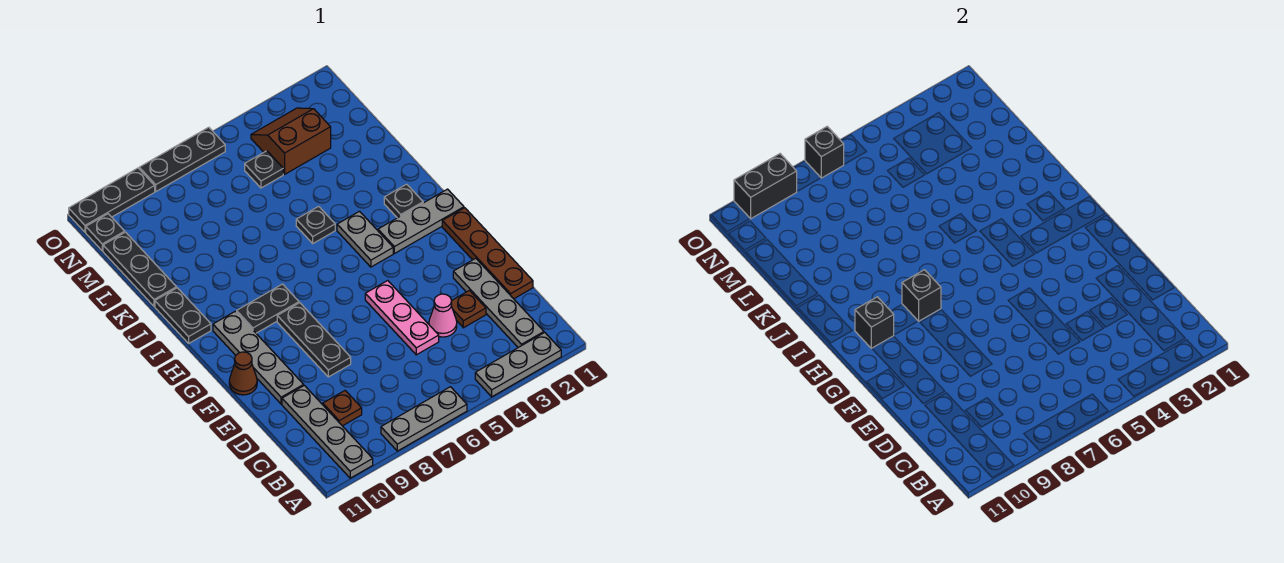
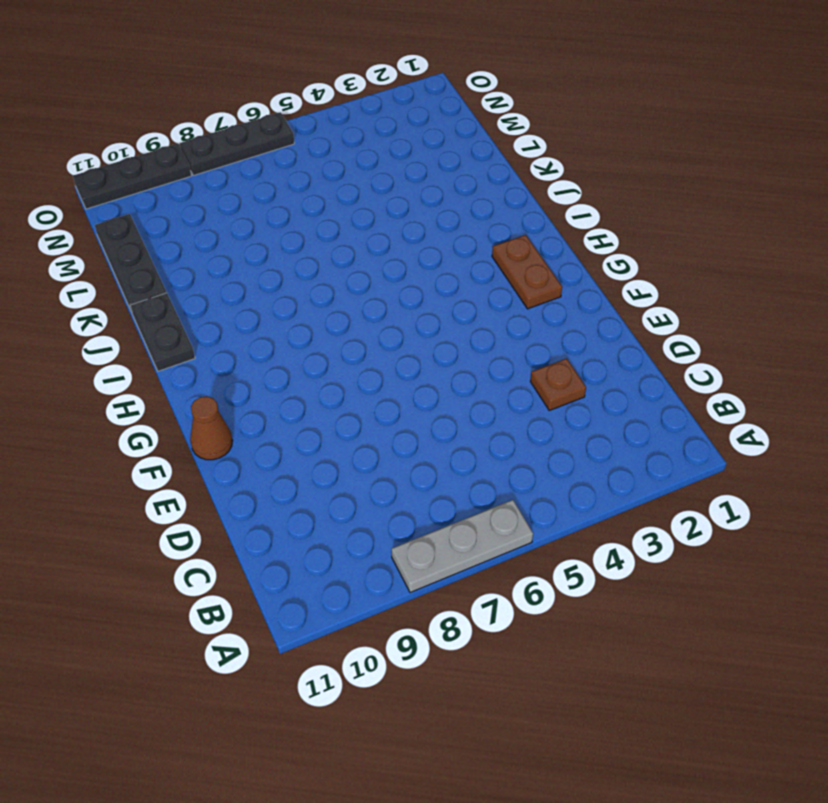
brown 1x2 plate [492,235,562,309] -> grey 1x3 plate [378,189,464,254]
none -> grey 1x3 plate [475,333,561,397]
none -> grey 1x4 plate [282,385,373,478]
none -> grey 1x4 plate [453,258,544,347]

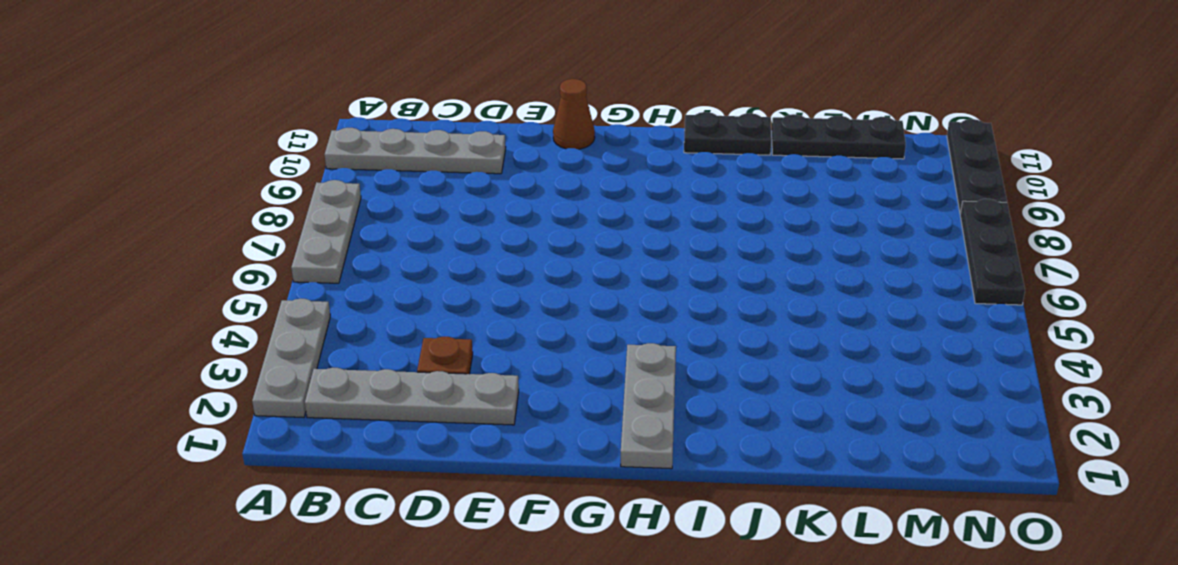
none -> brown 1x1 plate [323,391,362,426]
none -> brown 1x4 plate [442,208,533,299]
none -> pink 1x1 cone [429,294,457,337]

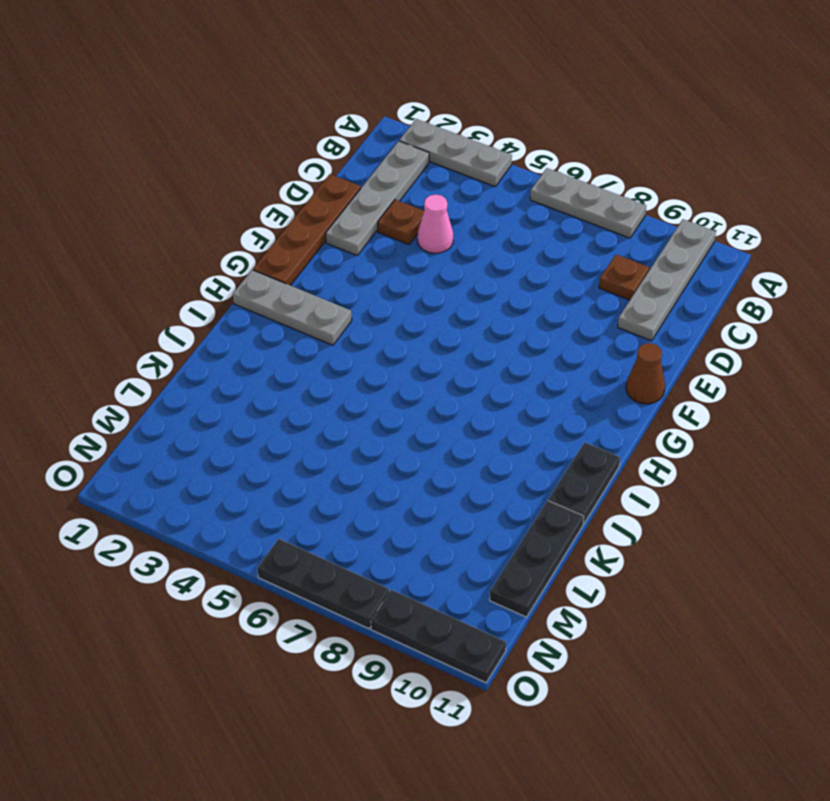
none -> pink 1x3 plate [365,281,439,355]
none -> black 1x3 plate [277,303,351,377]
none -> grey 1x4 plate [213,311,304,404]

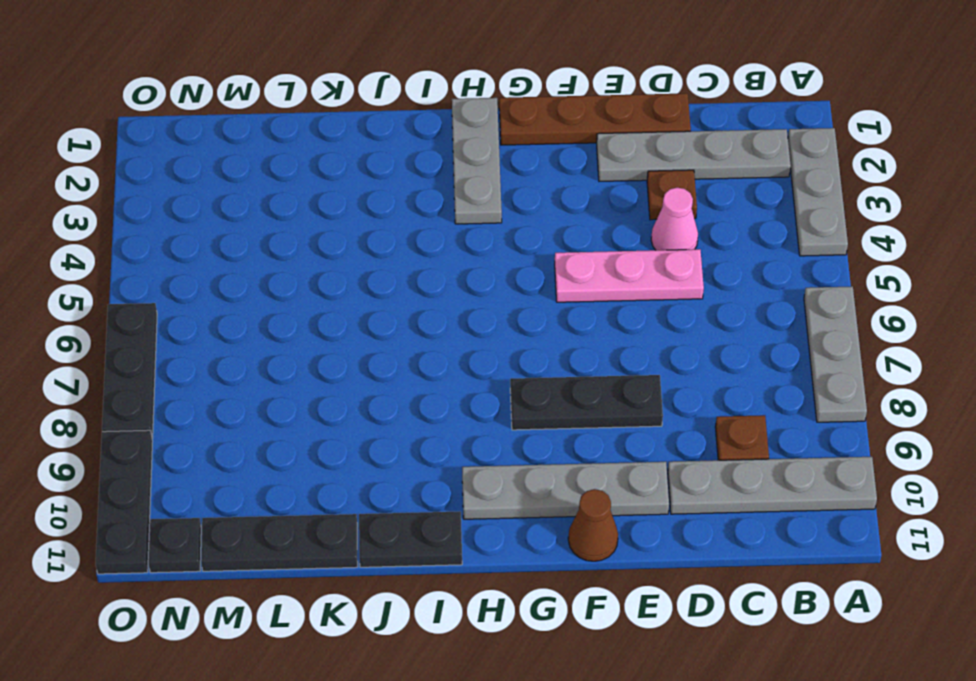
none -> grey 1x2 plate [337,211,393,267]
none -> black 1x2 plate [237,284,299,333]
none -> black 1x1 plate [384,184,423,218]

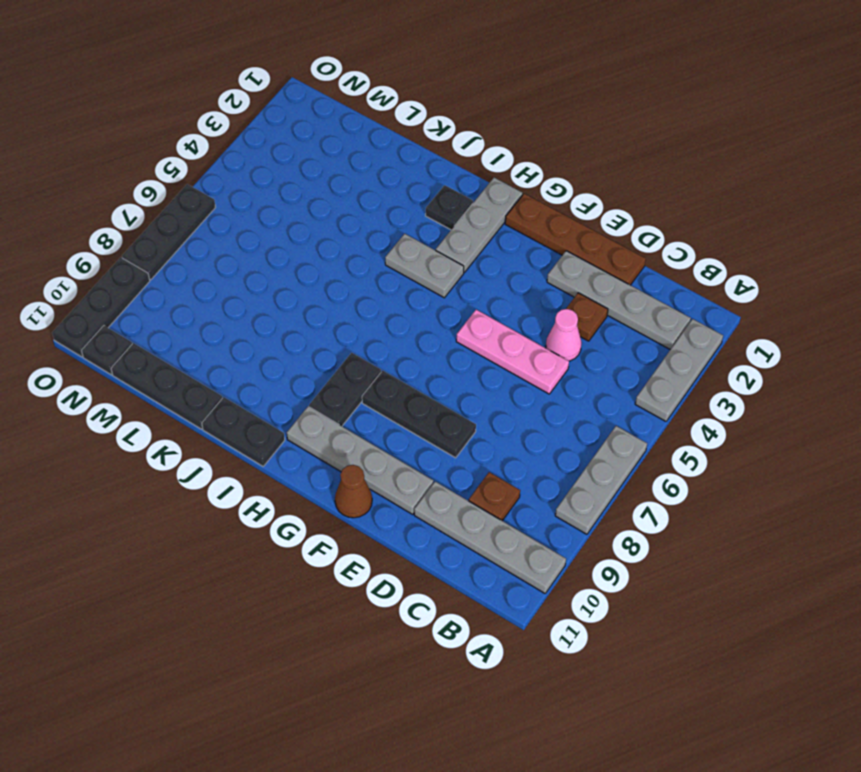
none -> black 1x1 plate [296,206,335,243]
none -> brown 2x2 slope [251,108,331,174]
none -> black 1x1 plate [245,151,283,188]

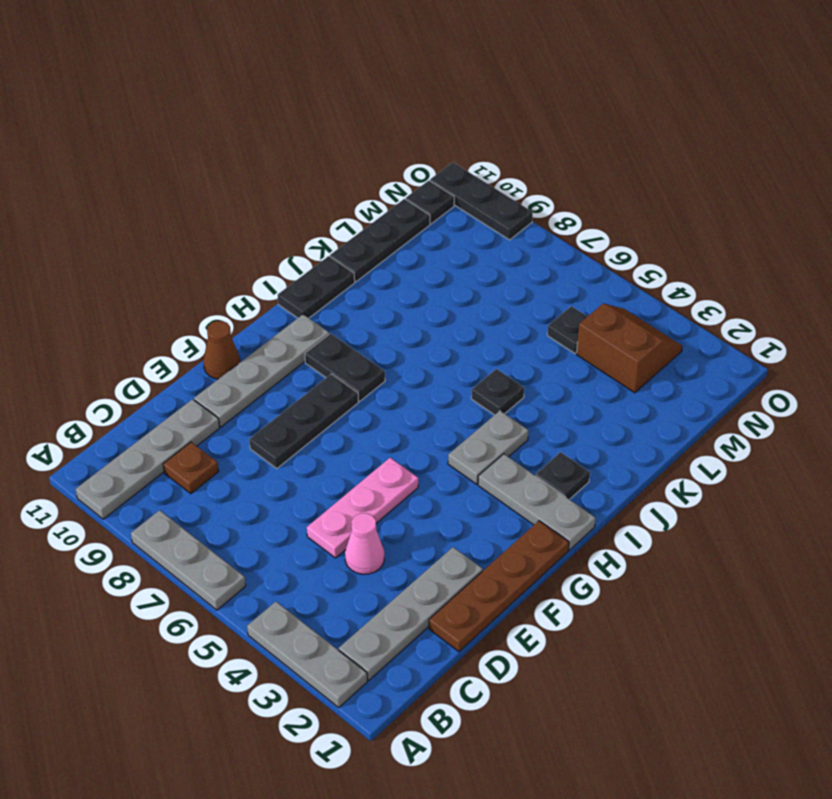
none -> brown 1x1 plate [451,290,486,328]
none -> black 1x3 plate [139,127,225,191]
none -> black 1x1 brick [902,270,941,321]

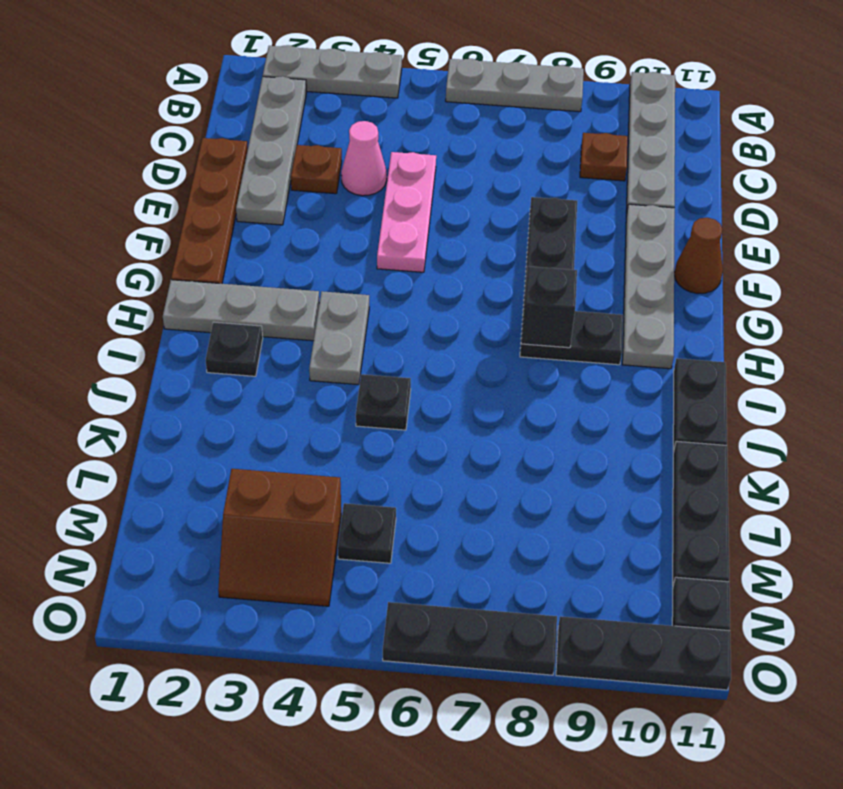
none -> black 1x1 brick [855,297,894,348]
none -> black 1x1 brick [805,127,844,178]
none -> black 1x2 brick [734,154,797,219]

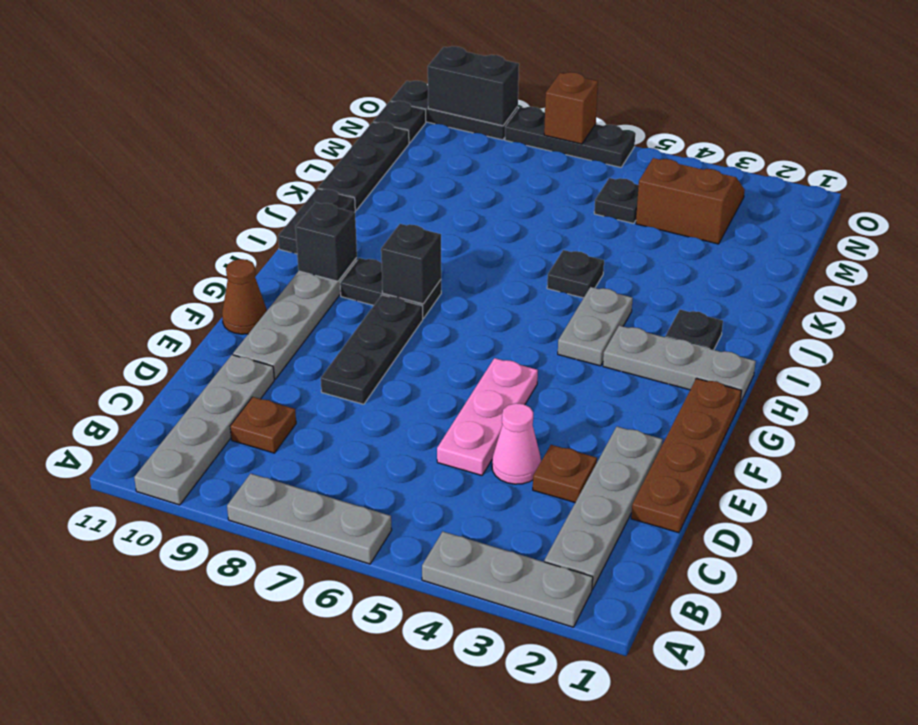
brown 1x1 brick [544,72,598,144] -> black 1x1 brick [805,127,844,178]

